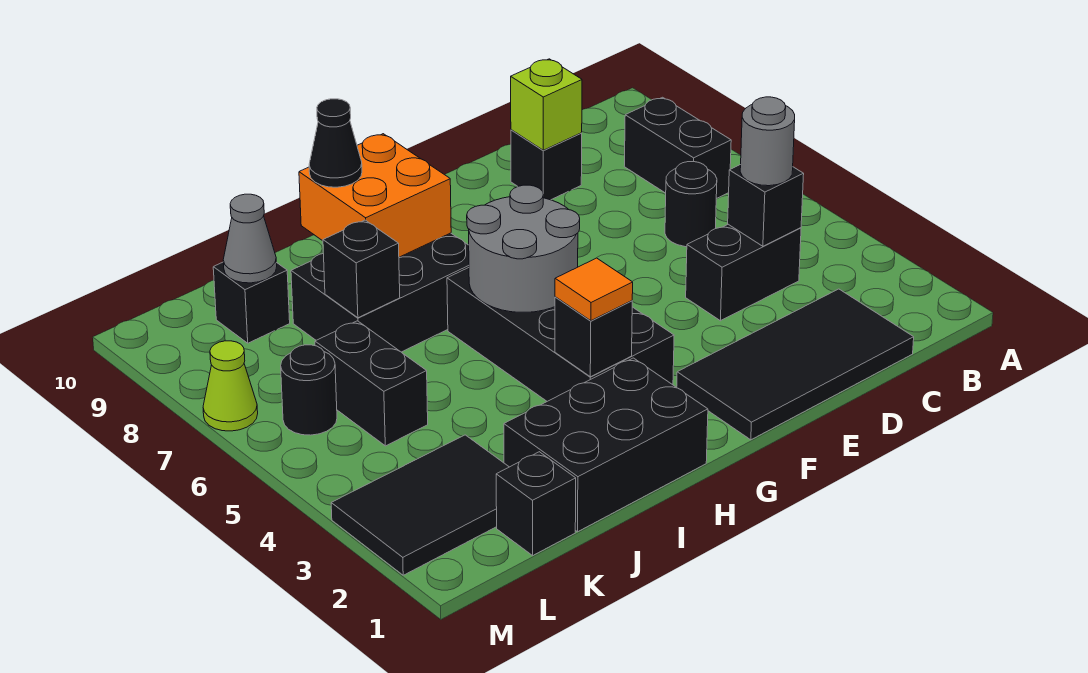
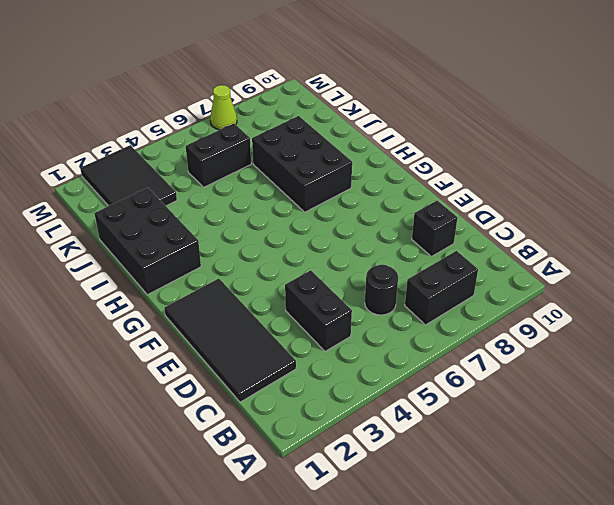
none -> black 2x4 brick [447,268,674,401]
none -> black 1x1 brick [496,452,576,555]
none -> black 1x1 brick [213,262,290,343]

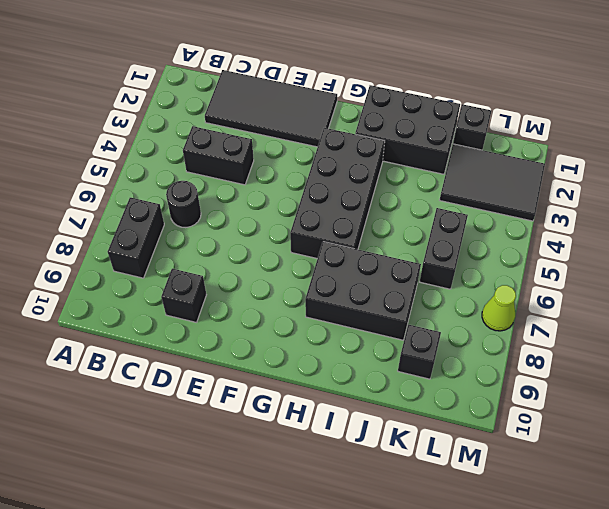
none -> black 1x1 round brick [281,345,337,435]
none -> black 1x1 brick [728,165,804,246]
none -> lime 1x1 brick [511,59,582,150]

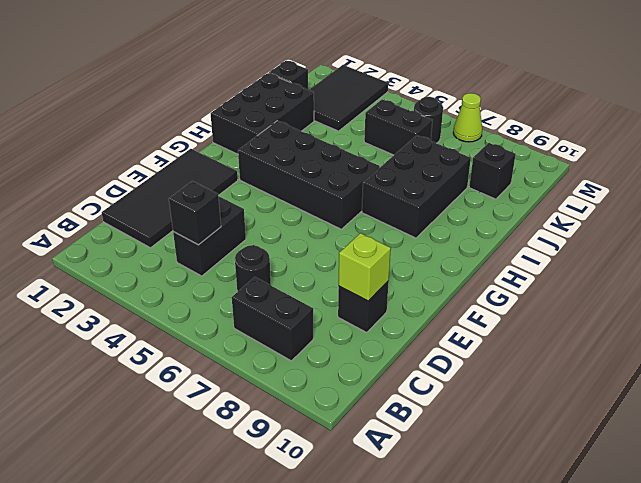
none -> grey 2x2 round brick [467,185,580,312]
none -> black 1x1 brick [555,297,632,377]
none -> orange 2x2 brick [299,134,451,257]

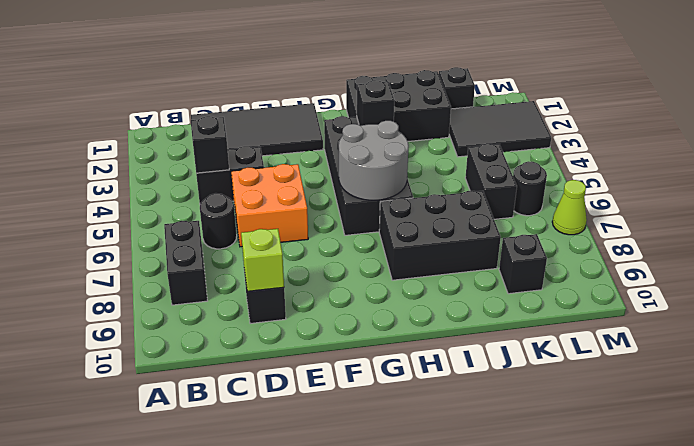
orange 2x2 brick [231,164,308,247] -> orange 2x2 brick moved to [299,134,451,257]
none -> black 1x1 brick [323,220,400,318]
none -> grey 1x1 cone [223,194,277,283]
none -> grey 1x1 round brick [740,97,795,186]

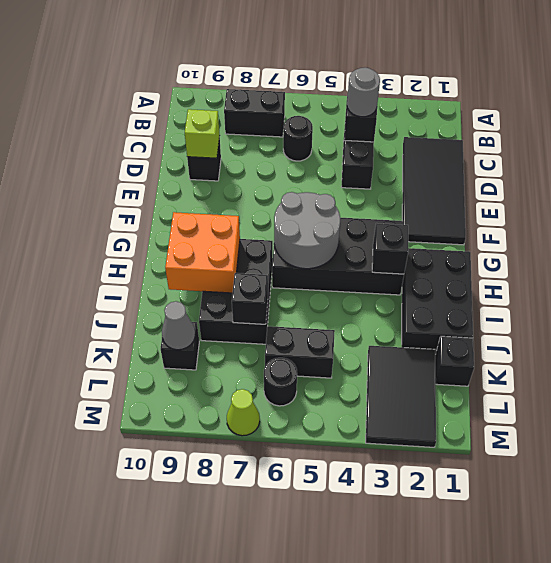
none -> orange 1x1 tile [555,258,633,321]
none -> black 1x1 cone [309,99,362,187]

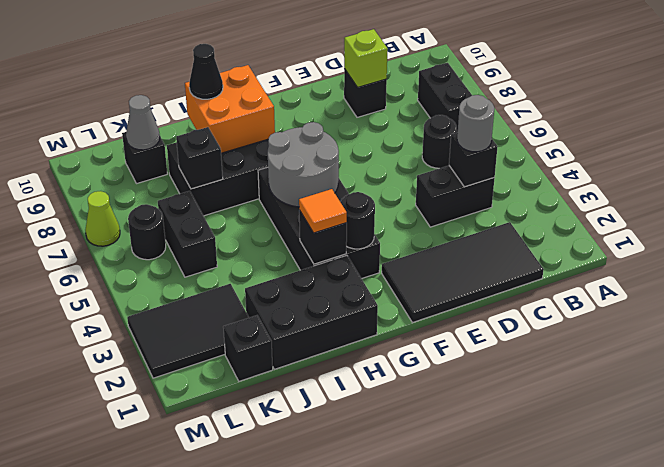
black 1x1 round brick [341,192,375,249] -> none

